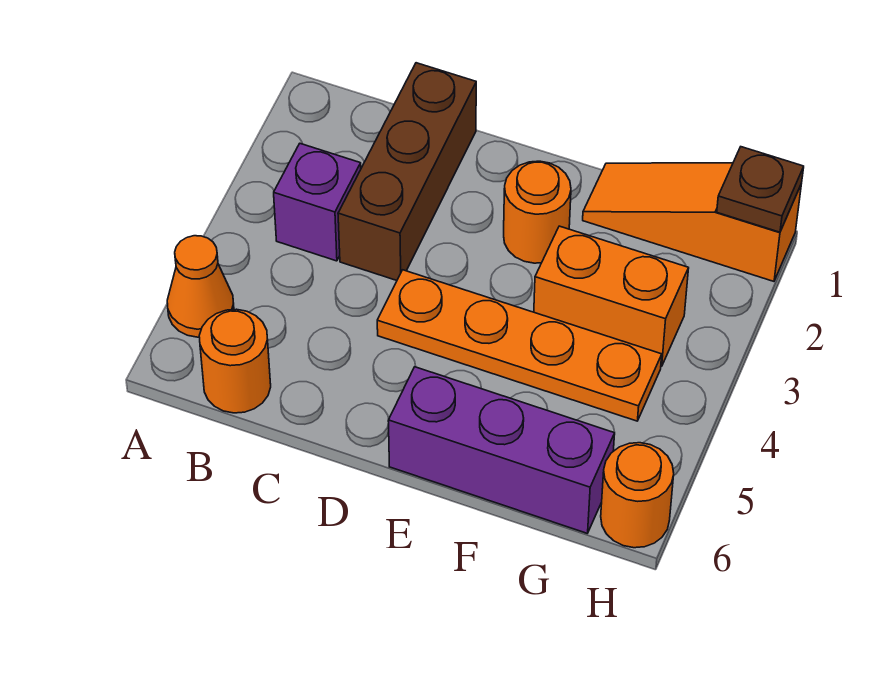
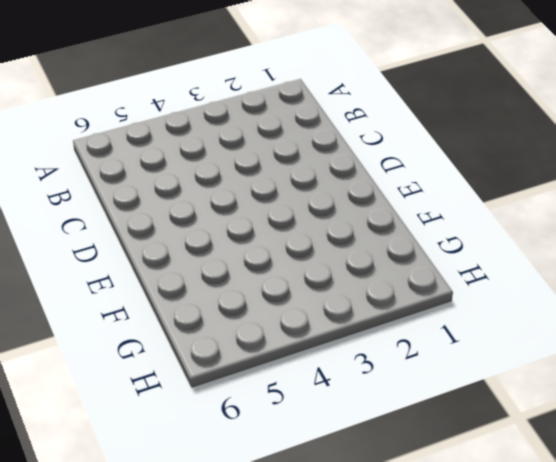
none -> orange 1x1 cone [167,236,234,337]
none -> purple 1x1 brick [274,144,361,261]

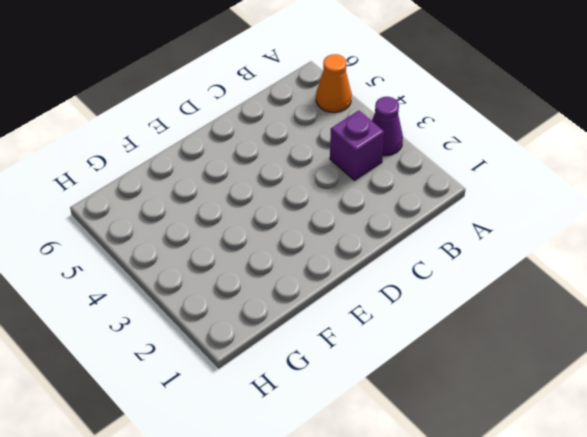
purple 1x1 cone [372,97,403,156] -> none
none -> orange 1x1 round brick [199,309,271,413]
none -> brown 1x3 brick [338,63,476,280]

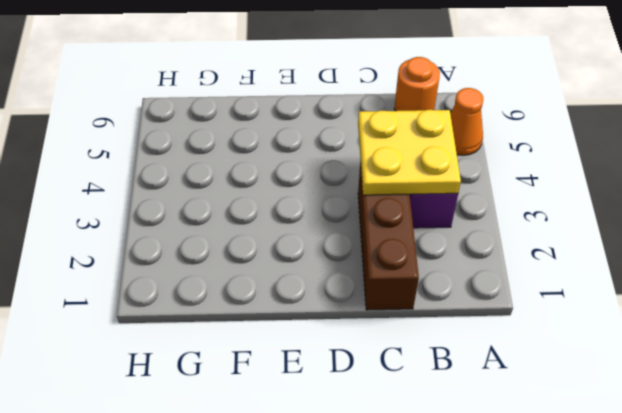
yellow 2x2 plate [358,110,461,195] -> none
none -> orange 1x4 plate [377,270,662,421]
none -> orange 1x1 round brick [504,161,571,263]

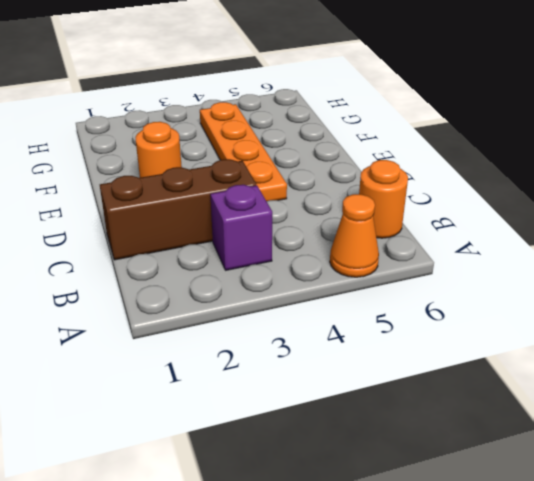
none -> purple 1x3 brick [388,367,615,533]
none -> orange 1x3 slope [583,163,801,281]

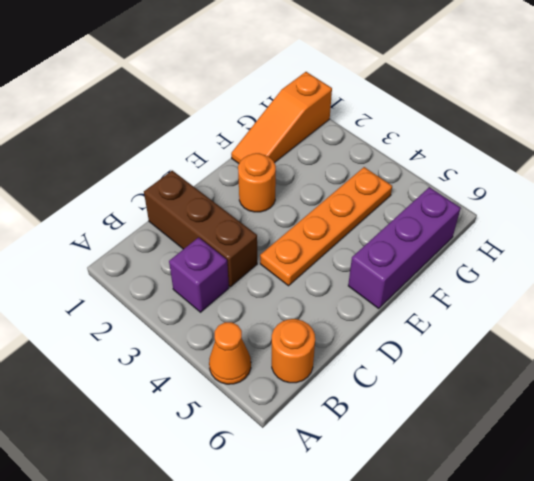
none -> orange 1x2 brick [534,226,689,367]
none -> orange 1x1 round brick [601,443,674,548]

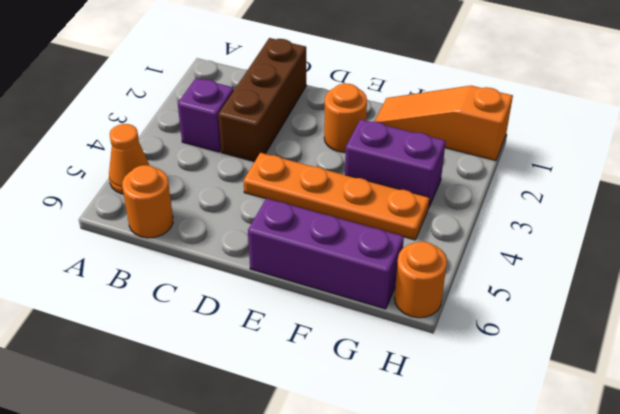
purple 1x2 brick [345,119,446,208] -> orange 1x2 brick [534,226,689,367]
none -> brown 1x1 plate [717,147,804,232]

